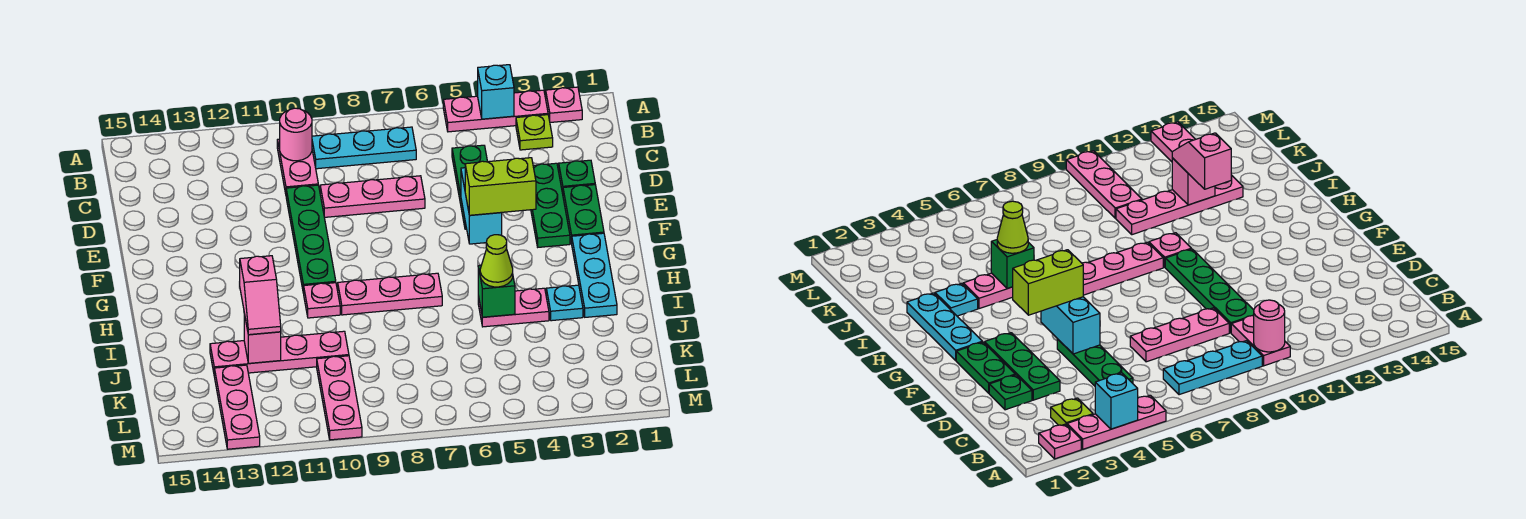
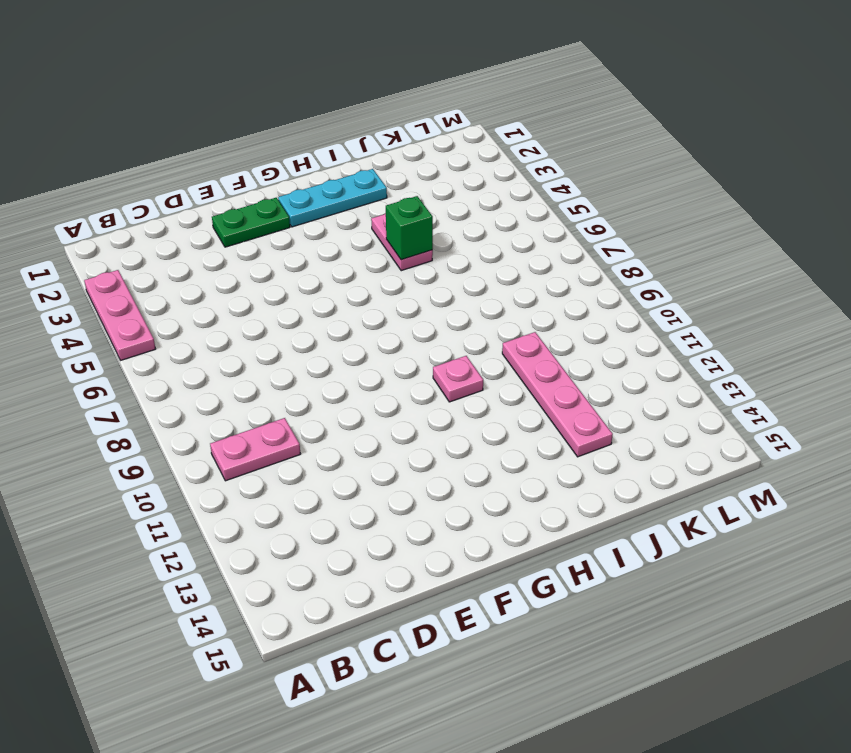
none -> pink 1x1 plate [546,87,582,122]
none -> lime 1x1 plate [516,115,553,150]
none -> cyan 1x3 plate [312,127,416,169]

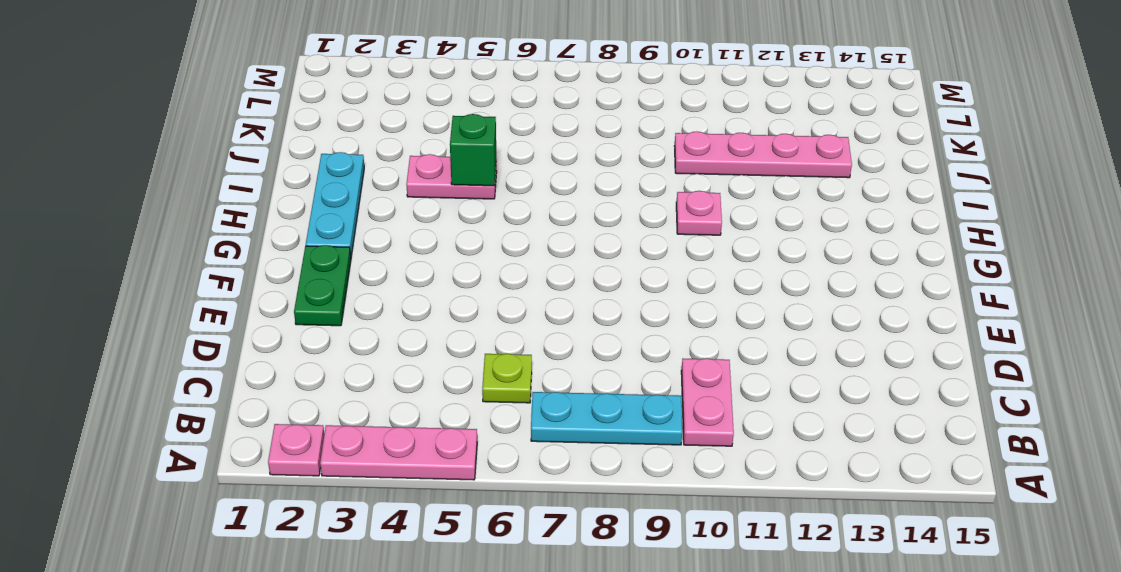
lime 1x1 plate [482,354,532,403] -> lime 1x1 plate moved to [516,115,553,150]
none -> green 1x3 plate [452,145,488,229]
none -> green 1x1 plate [559,160,595,194]
none -> green 1x3 plate [531,163,570,247]

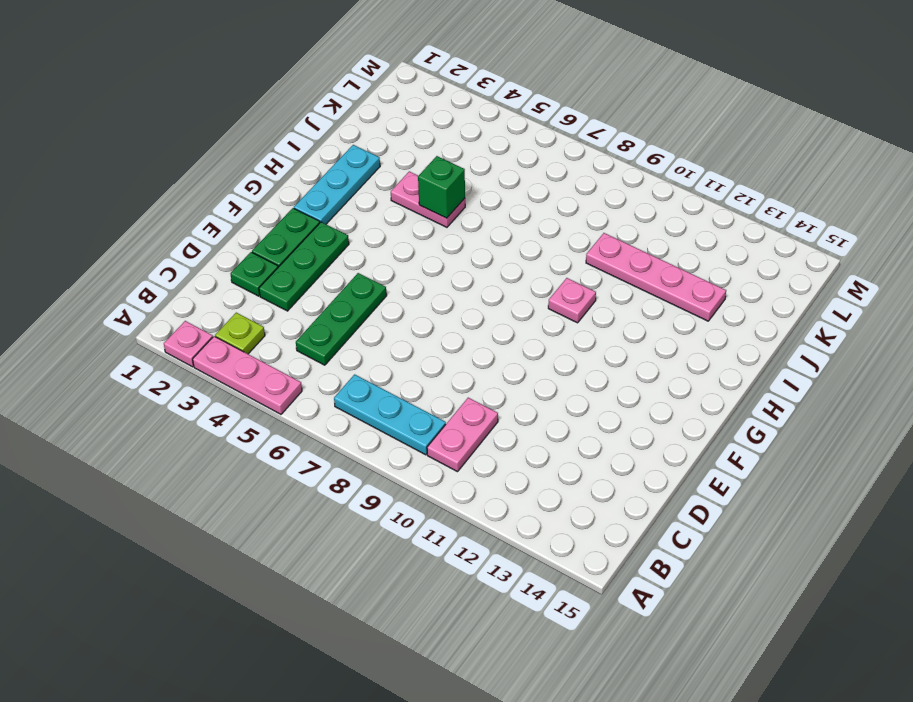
none -> pink 1x3 plate [320,176,425,217]
none -> green 1x4 plate [286,185,336,293]
none -> pink 1x3 plate [338,273,442,315]

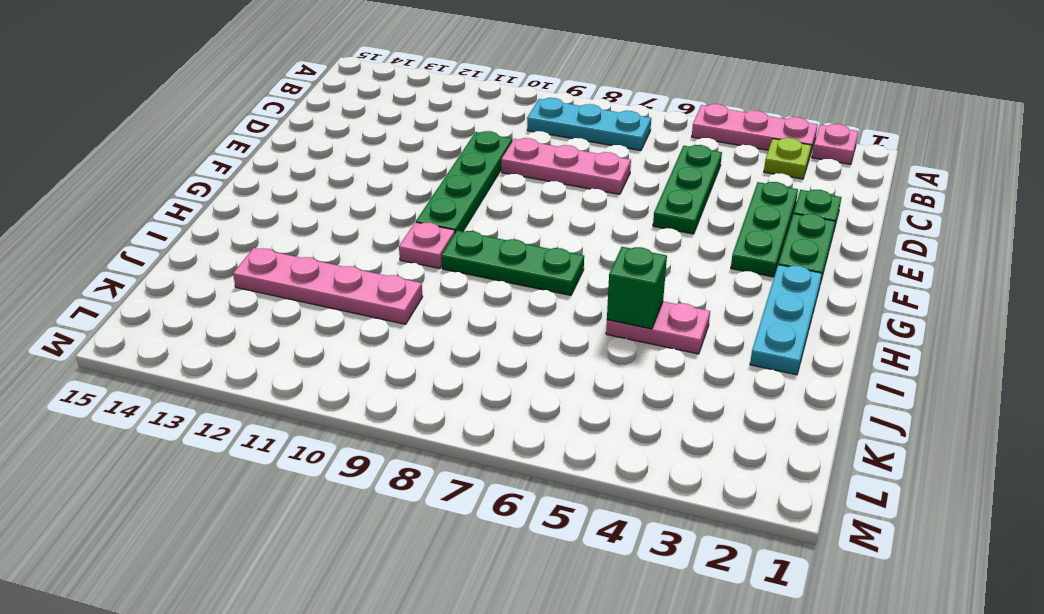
green 1x3 plate [442,231,584,295] -> pink 1x3 plate [338,273,442,315]
none -> pink 1x2 plate [277,139,318,194]
none -> cyan 1x1 plate [546,285,583,321]
none -> pink 1x3 plate [317,356,362,440]

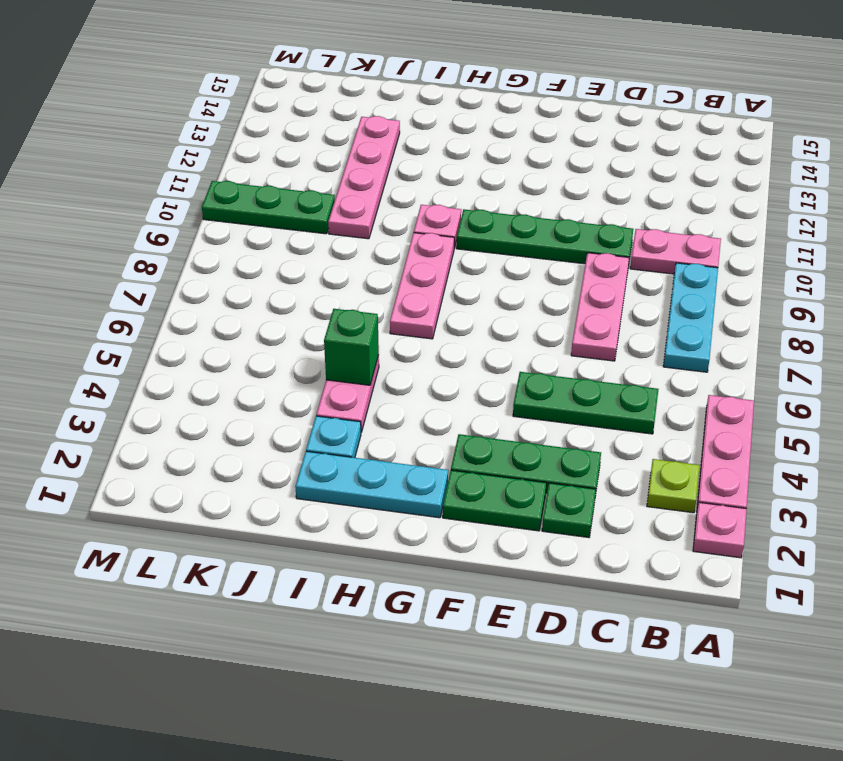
green 1x3 plate [202,181,335,234] -> pink 1x3 plate [317,356,362,440]
none -> pink 1x3 plate [214,365,260,449]
none -> cyan 1x1 brick [478,65,514,119]
none -> pink 1x1 round brick [280,108,312,161]

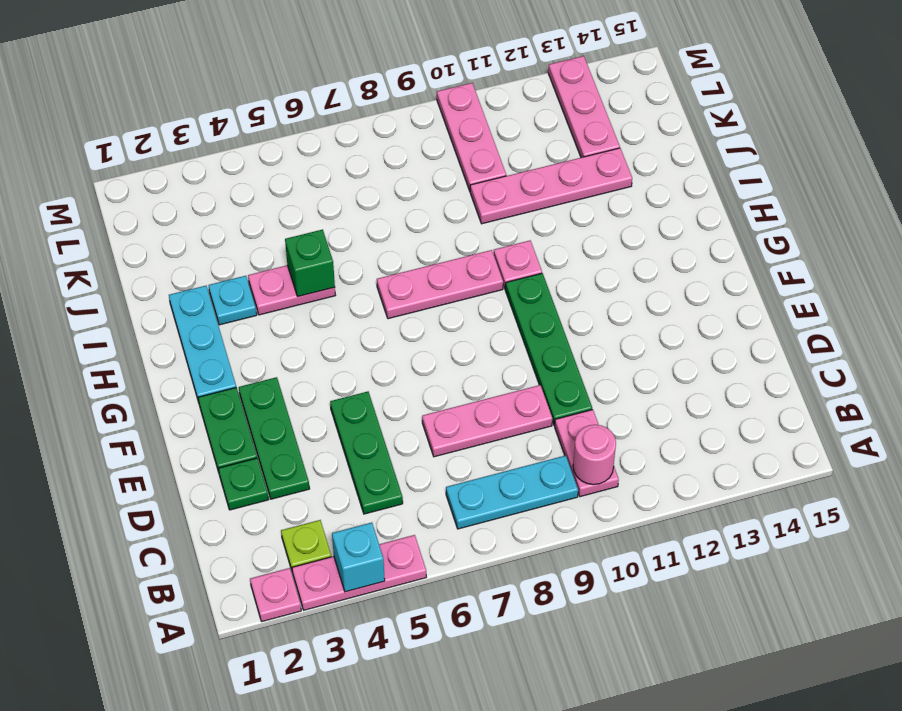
none -> cyan 1x2 brick [461,168,502,244]
none -> pink 1x1 brick [244,314,281,363]
none -> lime 1x2 brick [465,158,536,215]

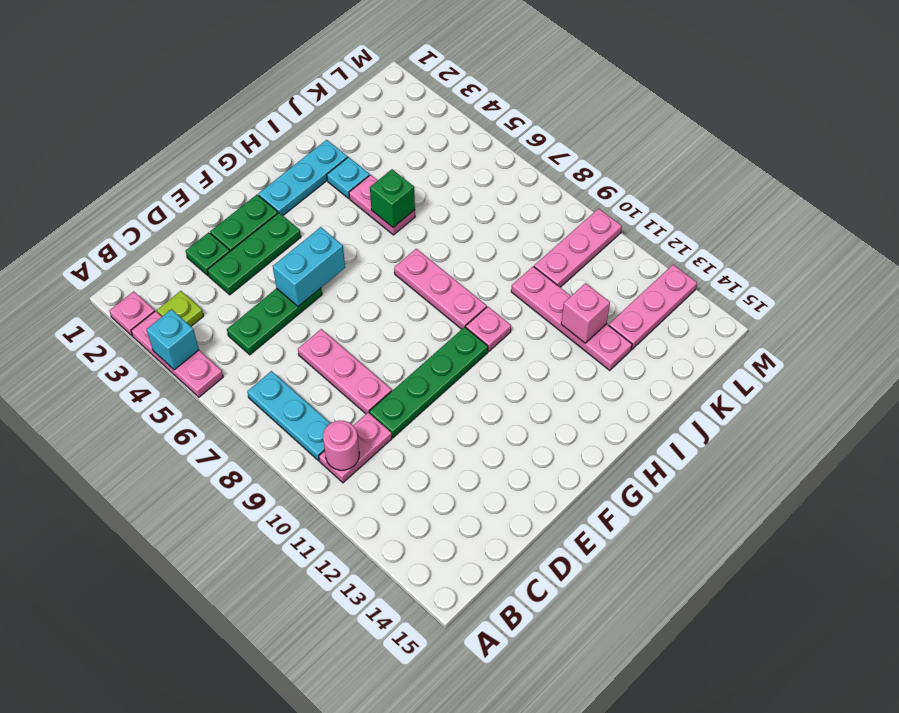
none -> lime 1x2 brick [465,158,536,215]
none -> lime 1x1 cone [480,235,513,287]
none -> pink 1x2 slope [239,256,281,335]

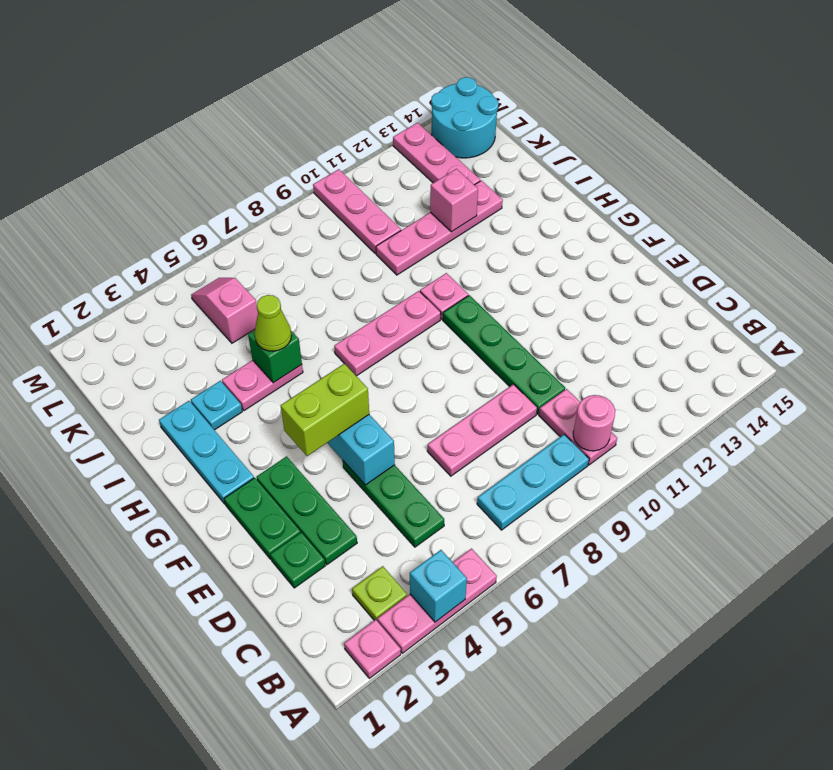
pink 1x2 slope [191,278,258,343] -> pink 1x2 slope moved to [239,256,281,335]
cyan 2x2 round brick [431,77,498,158] -> none

